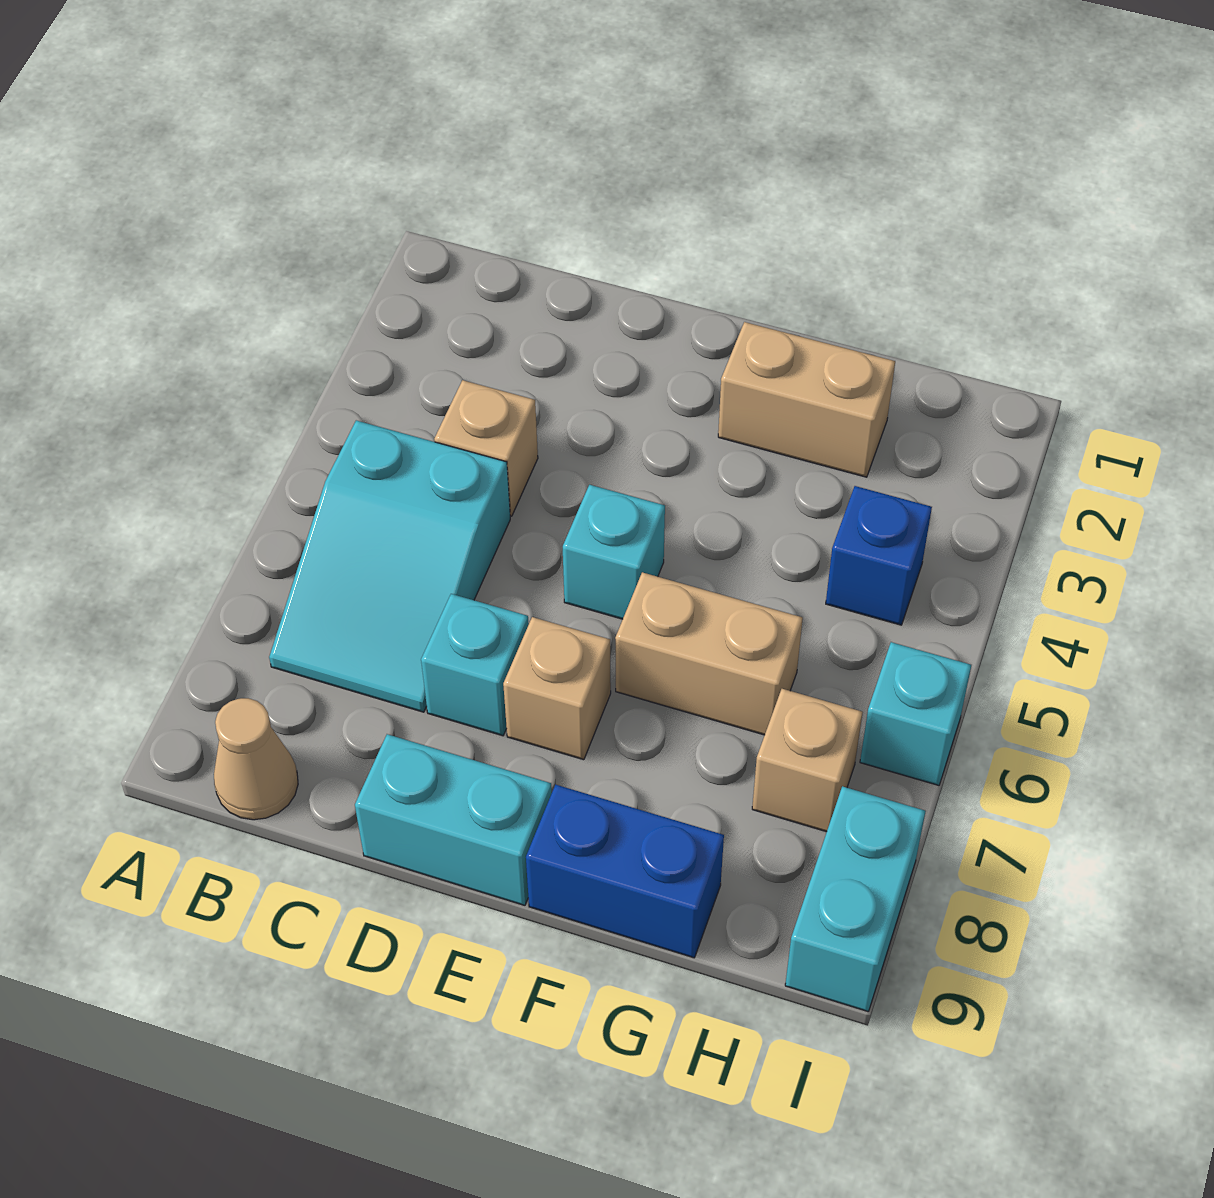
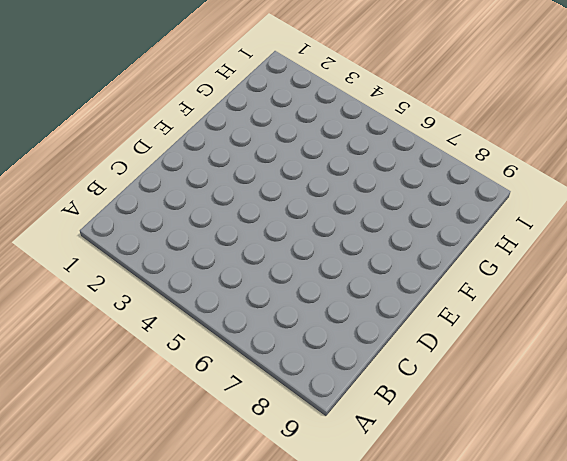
none -> cyan 2x3 slope [269,420,510,712]
none -> tan 1x1 cone [214,698,298,820]
none -> tan 1x1 brick [434,380,538,516]

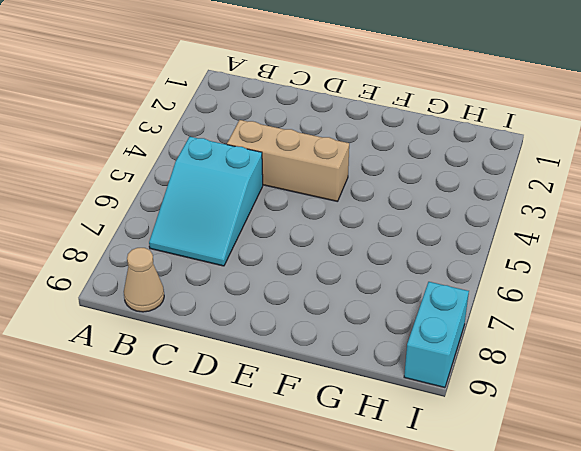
tan 1x3 brick [227,120,349,202] -> tan 1x1 brick [434,380,538,516]
none -> cyan 1x1 brick [421,594,529,736]
none -> cyan 1x2 brick [355,734,552,905]
none -> cyan 1x1 brick [563,485,665,619]

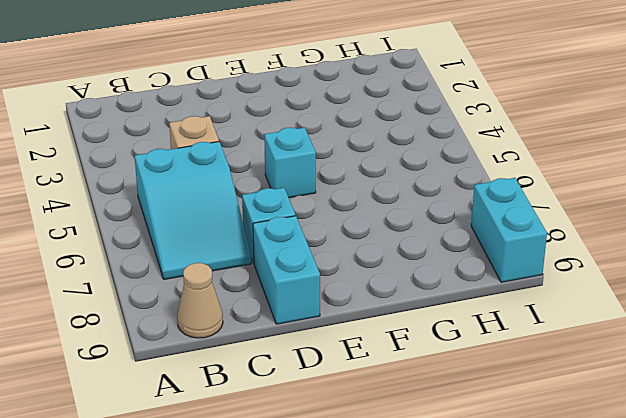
cyan 1x2 brick [253,216,320,324] -> cyan 1x2 brick turned to [355,734,552,905]
none -> tan 1x1 brick [503,617,611,760]
none -> tan 1x2 brick [718,322,895,477]
none -> tan 1x2 brick [615,572,803,735]

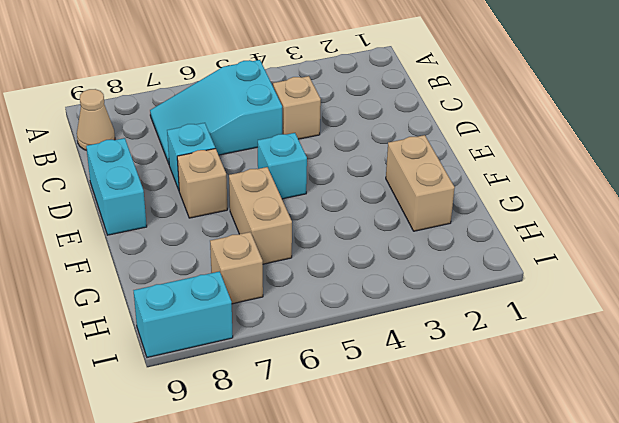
none -> blue 1x2 brick [526,785,724,958]
none -> blue 1x1 brick [826,486,932,625]
none -> cyan 1x1 brick [860,642,971,785]

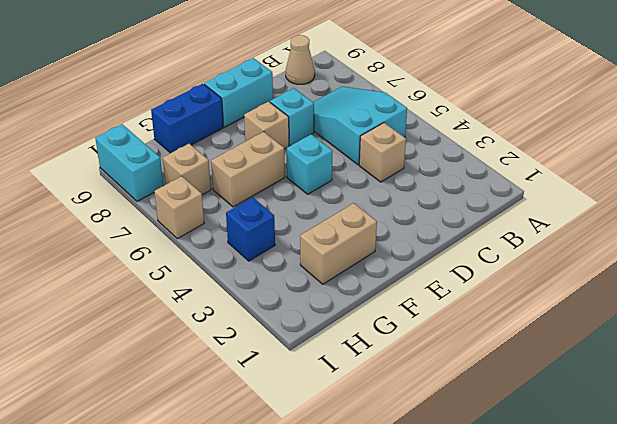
tan 1x1 brick [154,176,204,239] -> cyan 1x1 brick [860,642,971,785]

